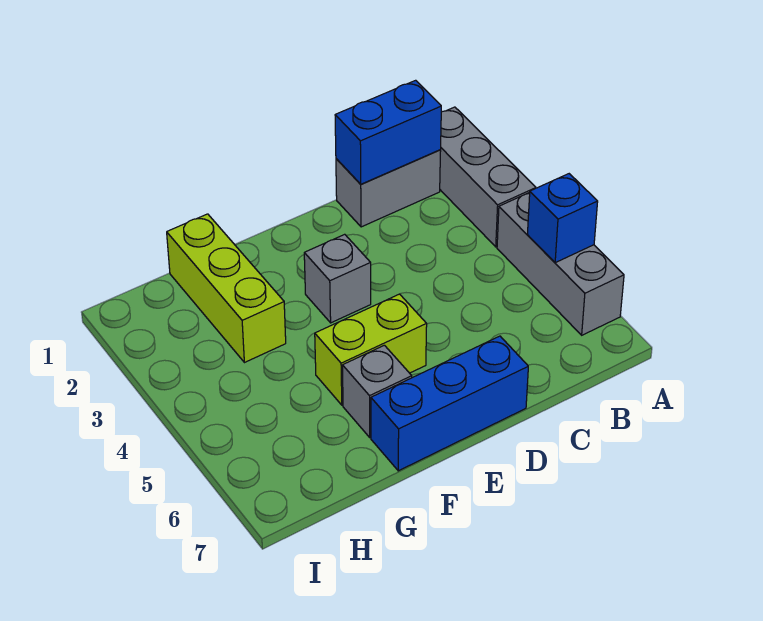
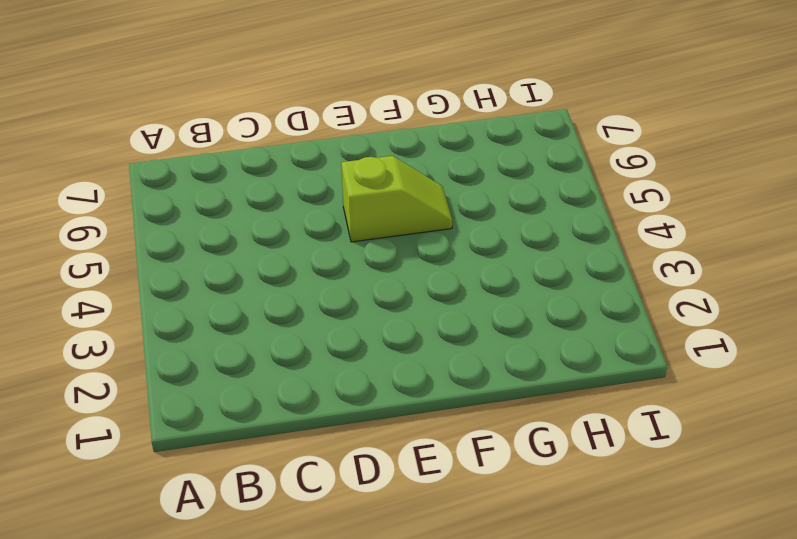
lime 1x2 slope [341,156,452,242] -> lime 1x2 brick [315,294,427,405]
none -> grey 1x3 brick [440,107,536,247]
none -> grey 1x3 brick [497,192,624,335]

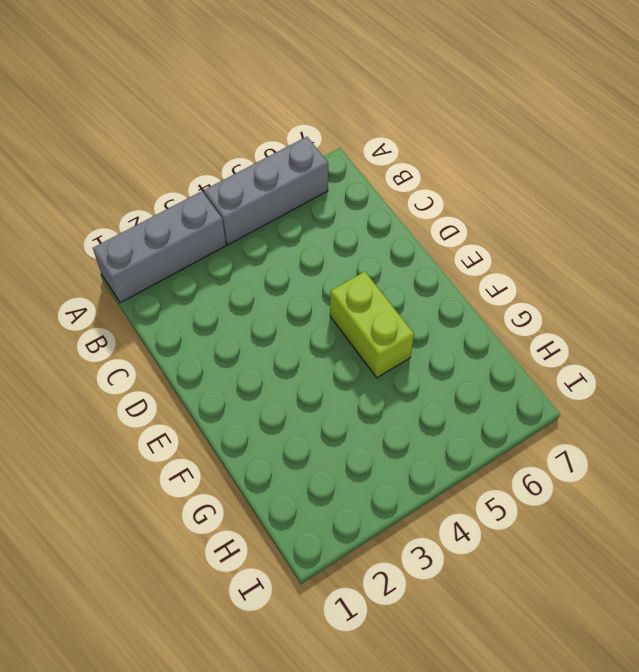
none -> grey 1x2 brick [336,150,441,227]
none -> blue 1x3 brick [371,336,528,471]

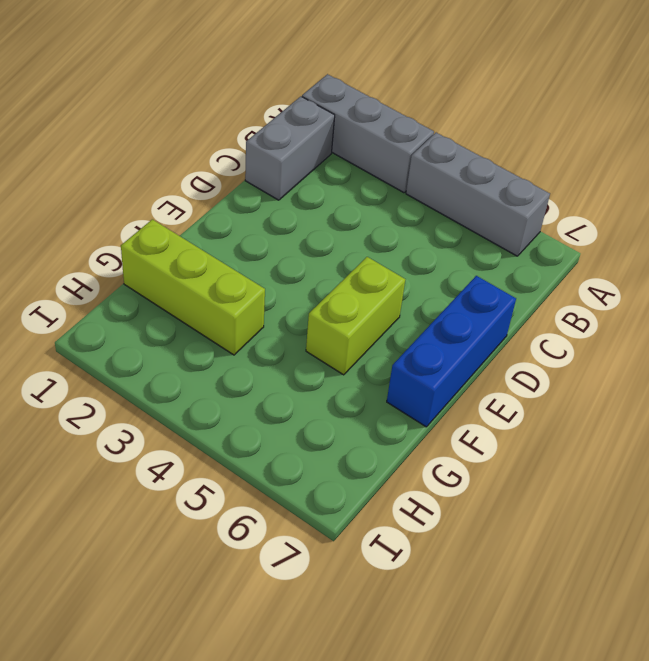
none -> grey 1x1 brick [304,234,371,323]
none -> grey 1x1 brick [342,345,412,437]

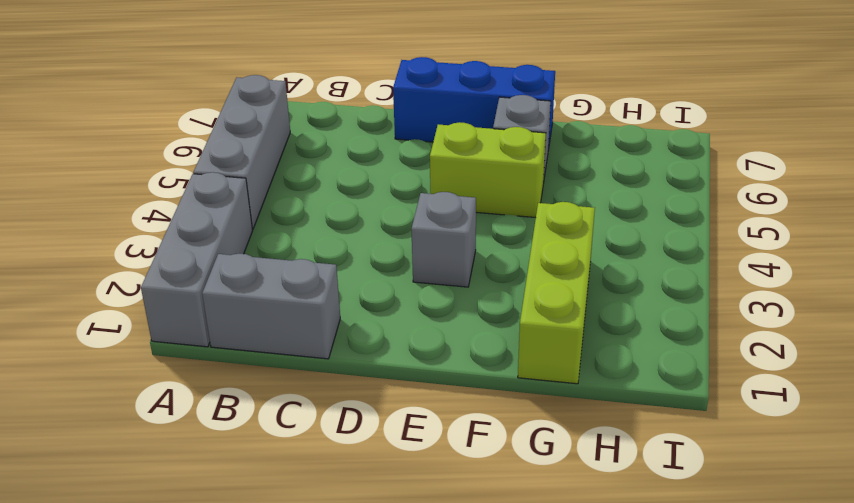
none -> blue 1x1 brick [527,174,598,263]
none -> blue 1x2 brick [335,80,441,184]

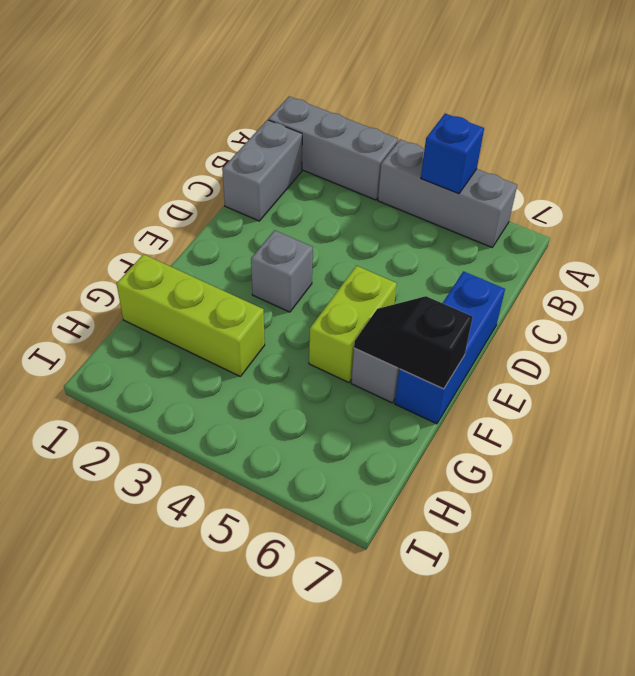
black 1x2 slope [354,296,473,389] -> none
none -> blue 1x2 brick [335,80,441,184]

